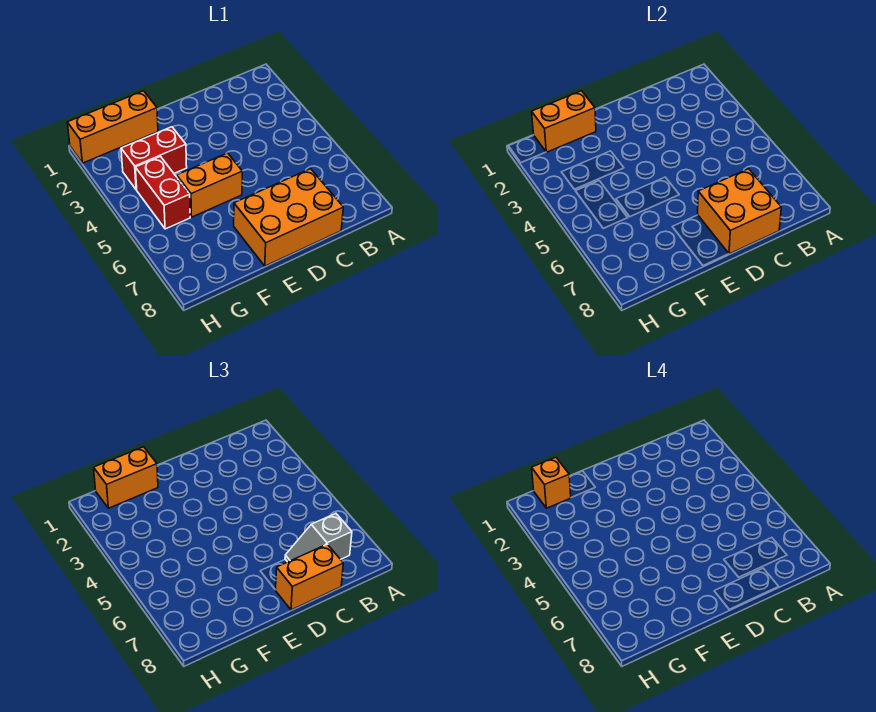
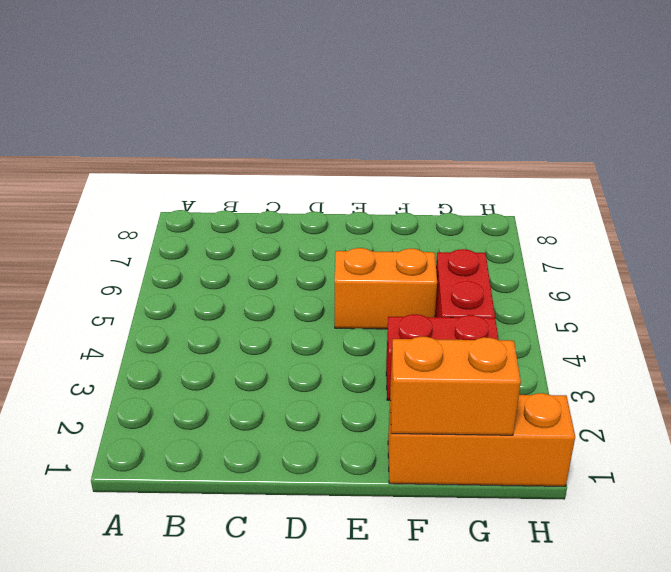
none -> orange 2x3 brick [234,169,343,266]
none -> orange 2x2 brick [698,169,781,254]

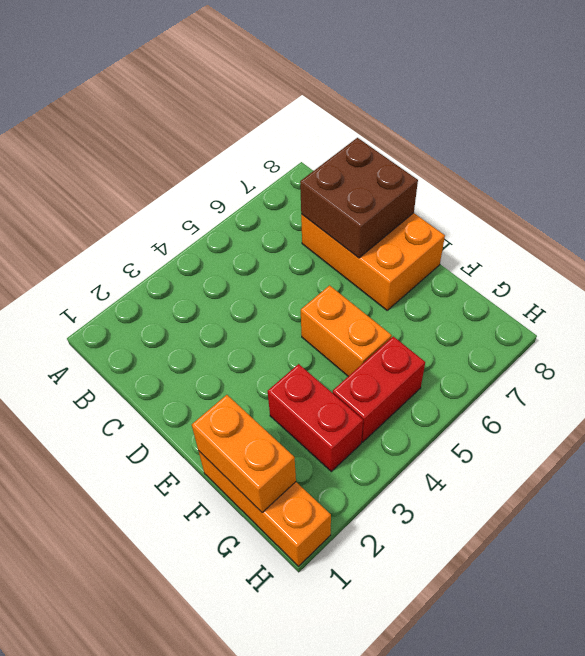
brown 2x2 brick [300,138,418,258] -> orange 2x2 brick [698,169,781,254]
none -> grey 1x2 slope [285,514,352,562]
none -> orange 1x2 brick [276,544,343,610]

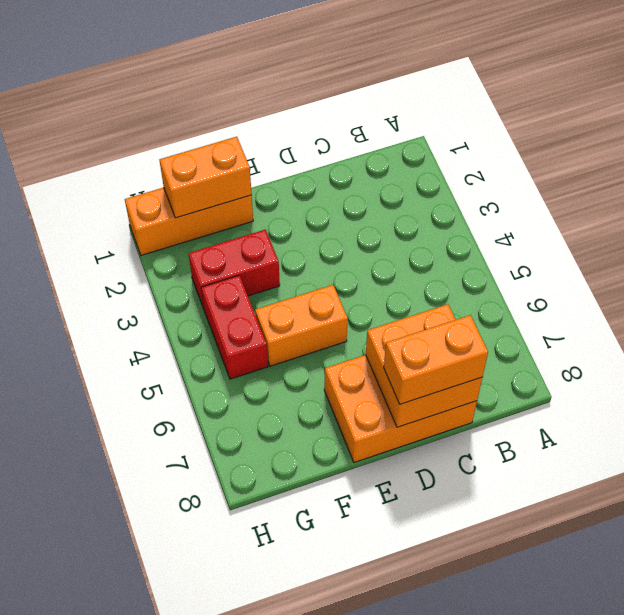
none -> grey 1x2 slope [285,514,352,562]
none -> orange 1x2 brick [94,447,158,508]

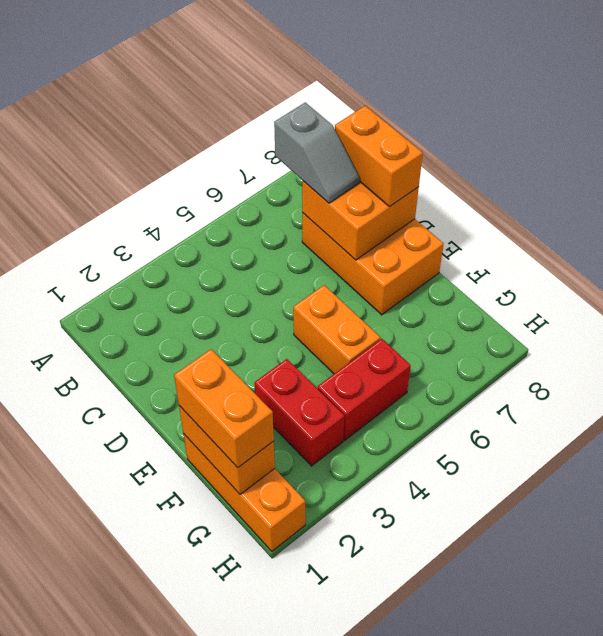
none -> orange 1x1 brick [532,457,571,508]

